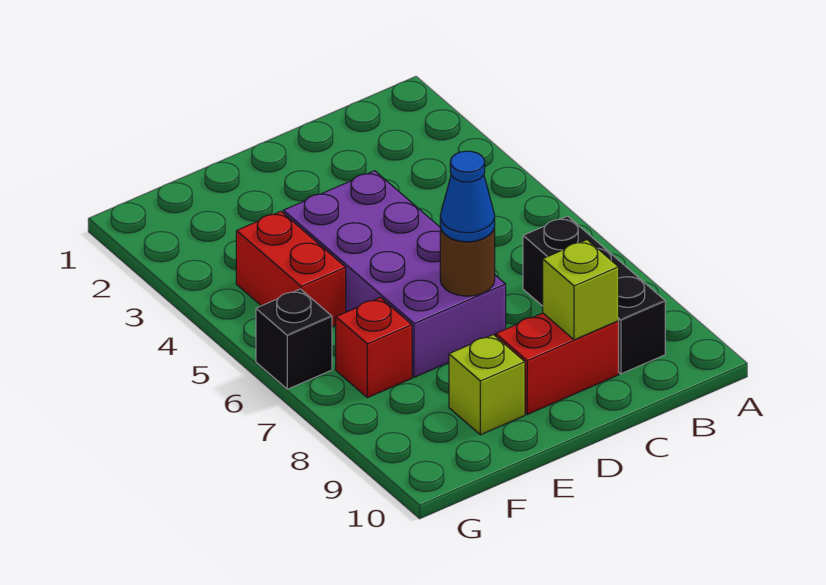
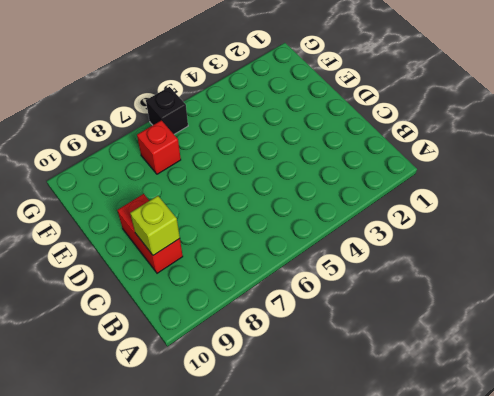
none -> black 1x3 brick [523,216,665,374]
none -> purple 2x4 brick [283,171,506,377]

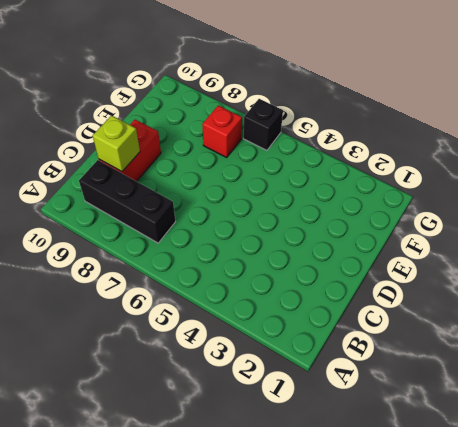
none -> purple 2x4 brick [283,171,506,377]
none -> lime 1x1 brick [449,335,525,435]

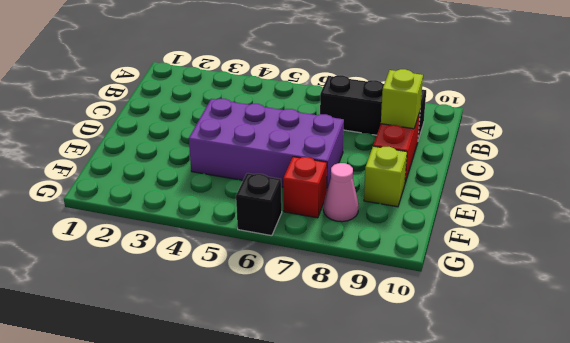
pink 1x1 cone [323,163,359,222] -> none
none -> red 1x2 brick [236,211,346,327]
none -> brown 1x1 round brick [440,227,495,296]

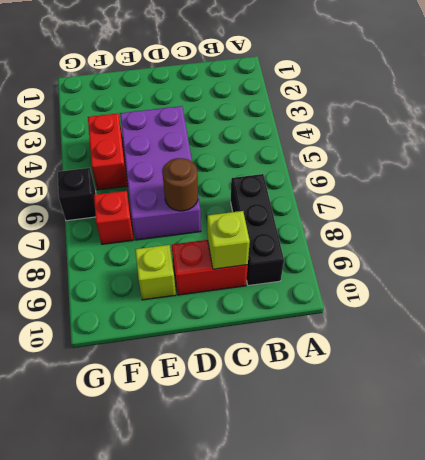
none -> blue 1x1 cone [440,151,495,242]

